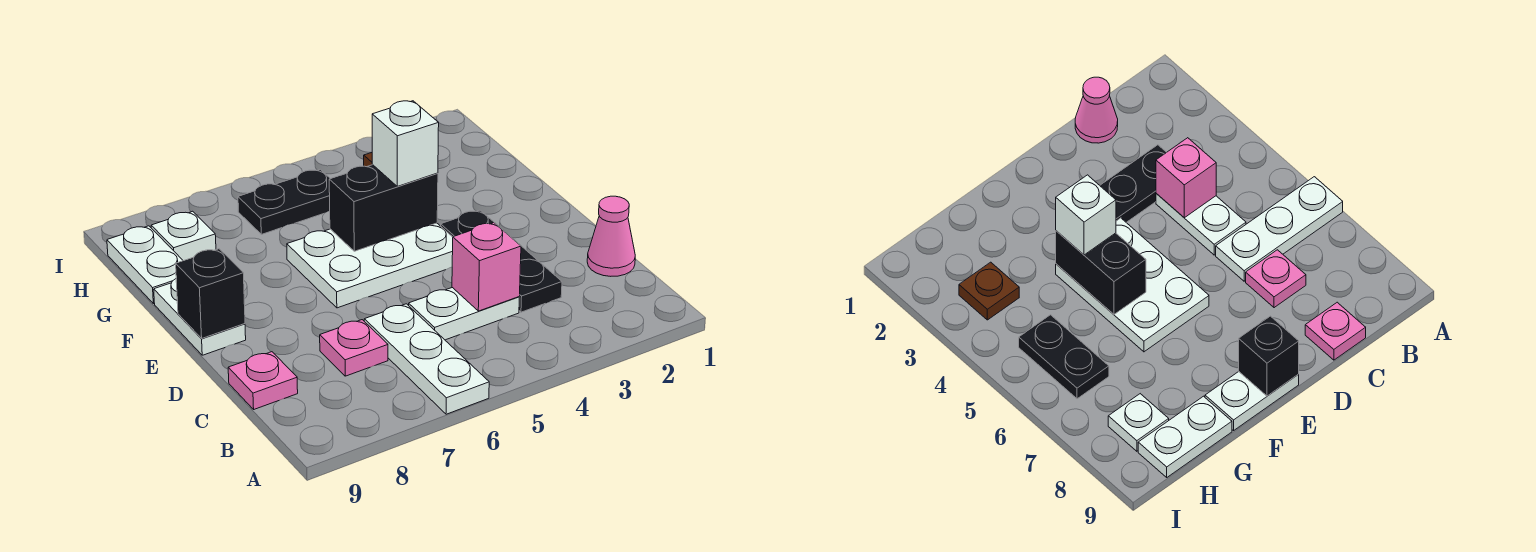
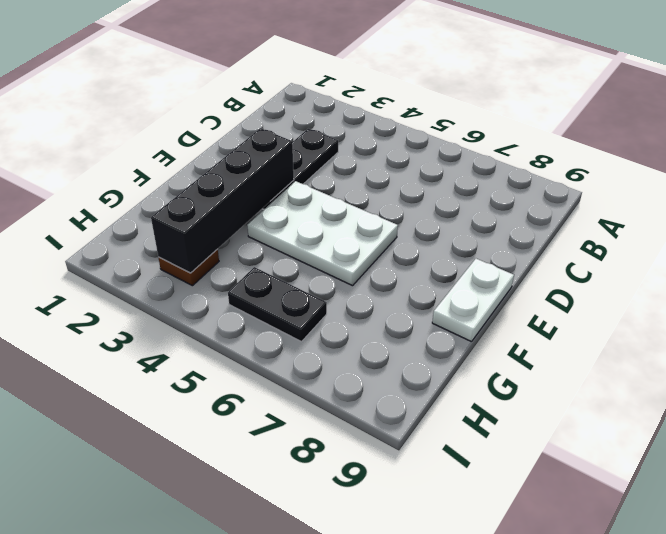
black 1x4 brick [151,128,294,273] -> none
none -> white 1x3 plate [364,304,489,414]
none -> pink 1x1 cone [587,196,635,276]
none -> white 1x2 plate [409,288,519,340]

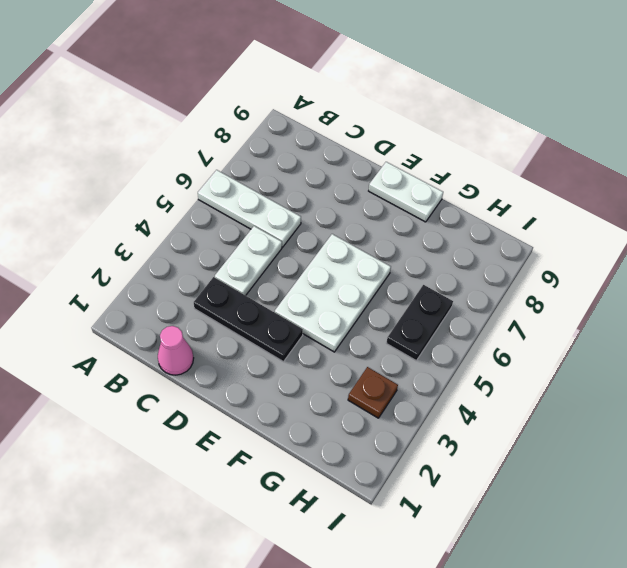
none -> pink 1x1 plate [320,320,388,376]
none -> pink 1x1 plate [228,352,298,409]
none -> white 1x2 plate [107,226,183,304]

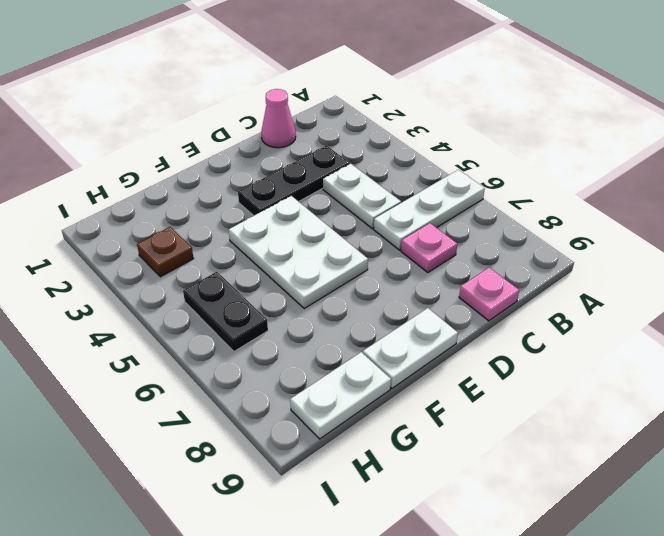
none -> white 1x1 plate [151,211,216,261]
none -> pink 1x1 brick [452,223,521,311]
none -> black 1x1 brick [176,249,245,339]

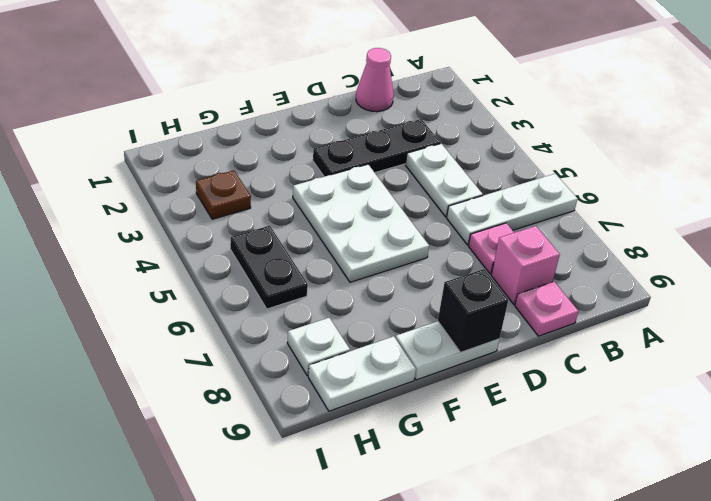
pink 1x1 brick [491,226,560,304] -> pink 1x1 brick moved to [452,223,521,311]
none -> black 1x2 brick [329,165,438,251]
none -> white 1x1 brick [372,101,439,186]

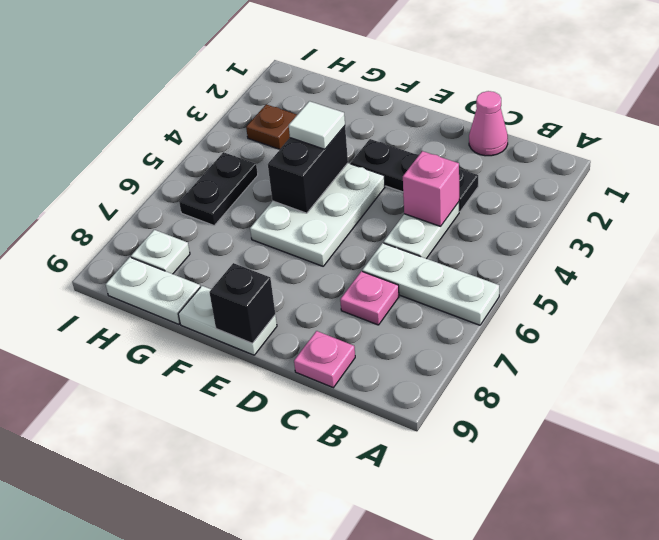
white 1x1 tile [289,101,345,149] -> white 1x1 brick [372,101,439,186]

